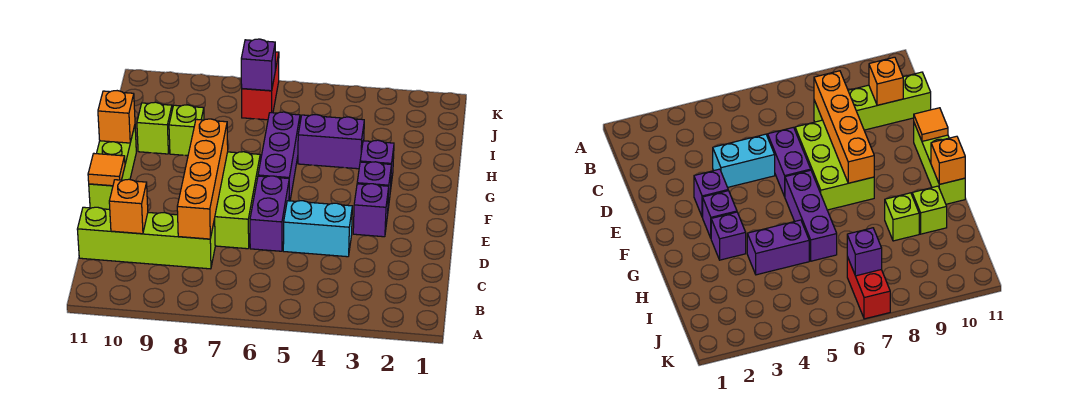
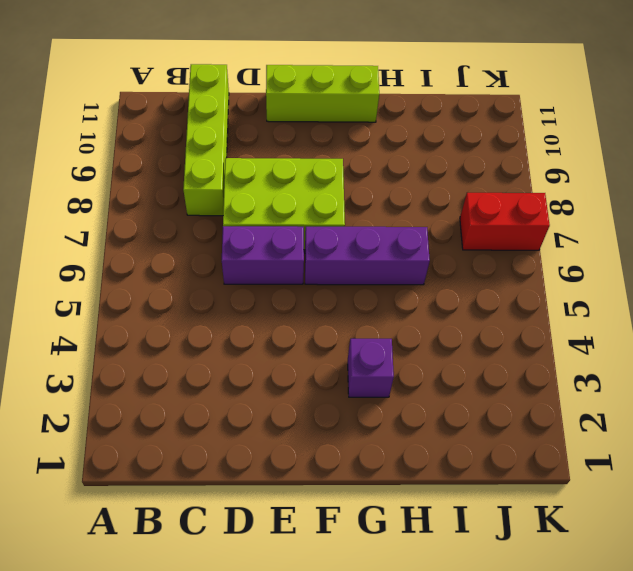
none -> cyan 1x2 brick [283,201,352,257]
none -> purple 1x1 brick [353,184,389,237]
none -> purple 1x1 brick [357,162,391,208]

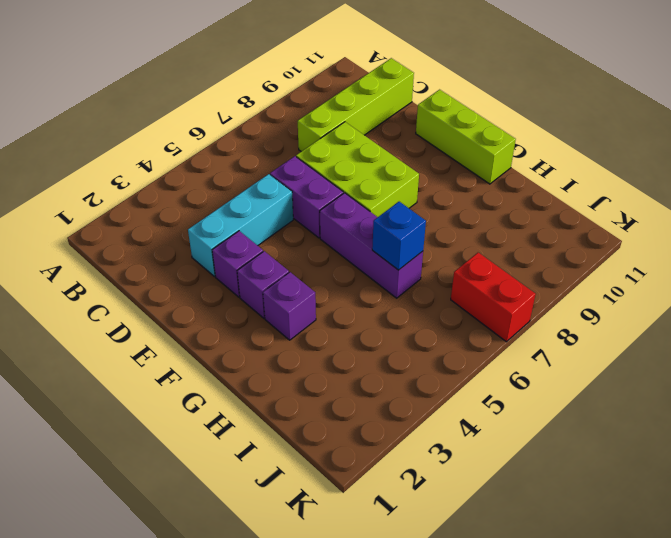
cyan 1x3 brick [188,174,293,277] -> cyan 1x2 brick [283,201,352,257]
blue 1x1 brick [372,202,426,270] -> none
none -> purple 1x2 brick [298,115,364,169]
none -> lime 1x1 brick [169,105,204,156]
none -> lime 1x1 brick [137,102,172,154]

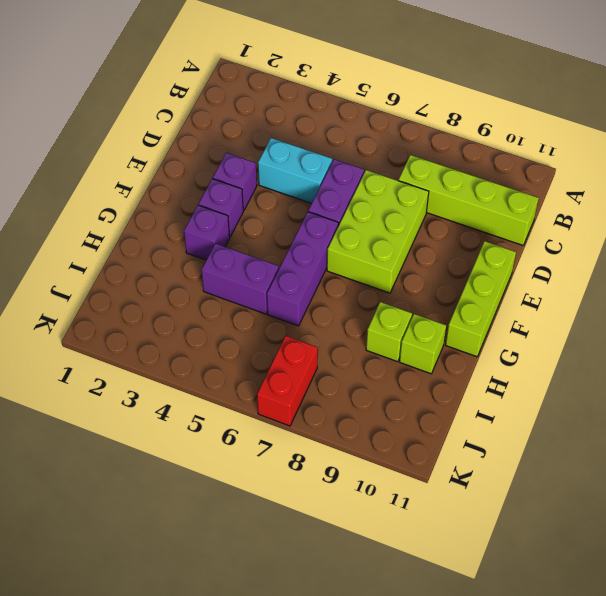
none -> orange 1x4 brick [177,119,228,239]
none -> orange 1x1 brick [109,179,148,234]
none -> orange 1x1 tile [88,154,125,186]

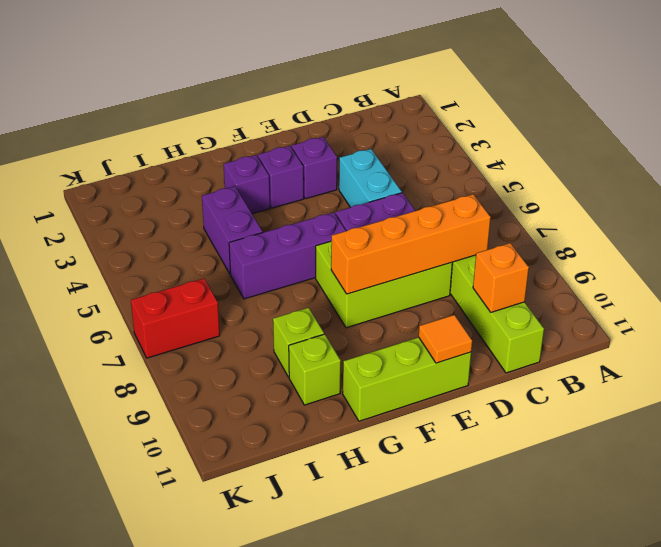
none -> orange 1x1 brick [98,91,135,143]
none -> purple 1x1 brick [241,39,275,91]

